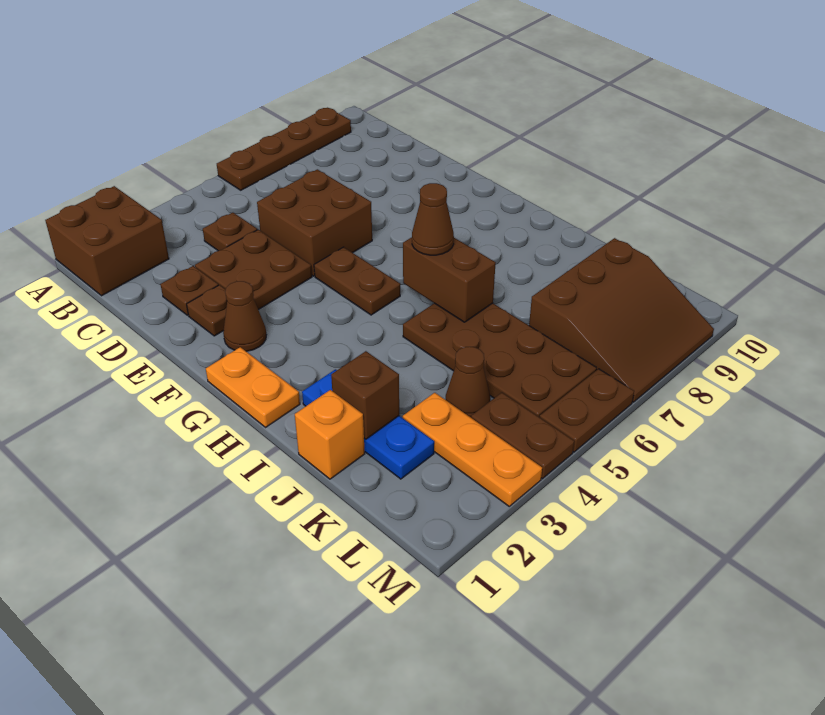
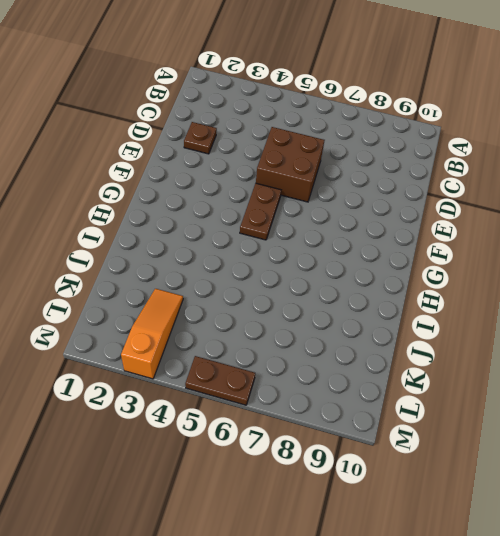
orange 1x3 slope [121,289,183,379] -> orange 1x3 plate [403,393,542,506]
none -> brown 2x2 brick [45,186,169,296]
none -> brown 1x4 plate [217,108,351,190]
none -> brown 1x1 plate [203,213,257,251]

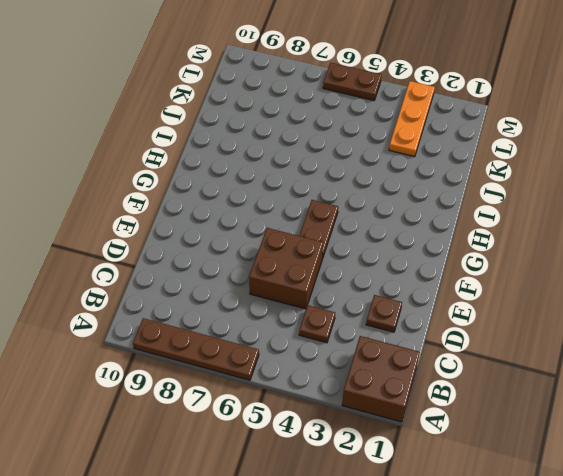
none -> brown 2x2 plate [195,230,312,310]
none -> brown 1x1 plate [187,285,227,336]
none -> brown 1x1 cone [223,281,266,351]

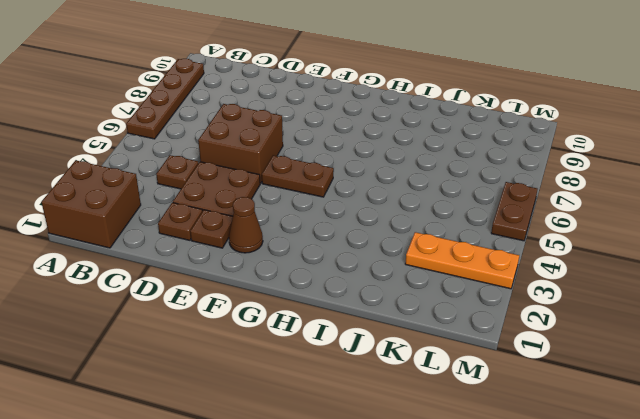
none -> orange 1x2 plate [206,347,300,427]
none -> blue 1x3 plate [302,369,434,479]
none -> brown 2x4 plate [403,303,597,417]

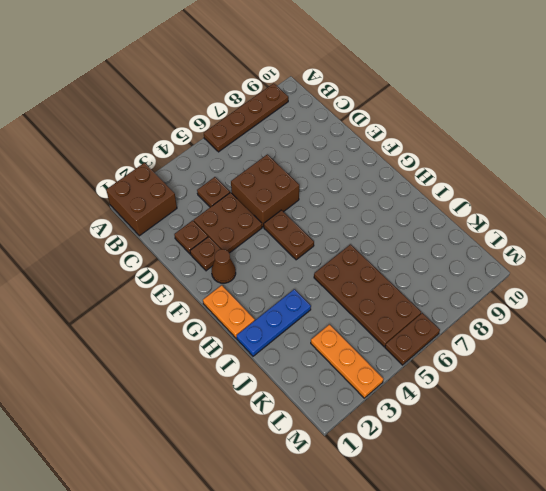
blue 1x3 plate [237,289,311,356] -> blue 1x3 plate turned to [302,369,434,479]
none -> orange 1x1 brick [295,390,365,479]
none -> brown 1x1 cone [446,347,490,417]
none -> brown 3x3 slope [529,238,714,402]

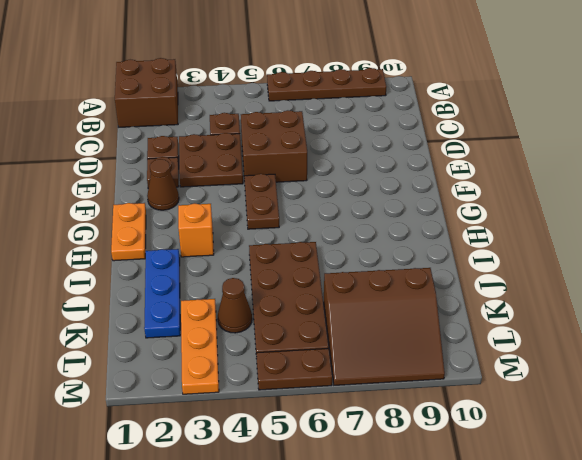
orange 1x1 brick [178,203,214,257] -> orange 1x1 brick moved to [295,390,365,479]
none -> brown 1x2 plate [471,393,574,479]
none -> brown 1x2 brick [403,237,496,322]
none -> brown 1x1 brick [331,351,399,439]

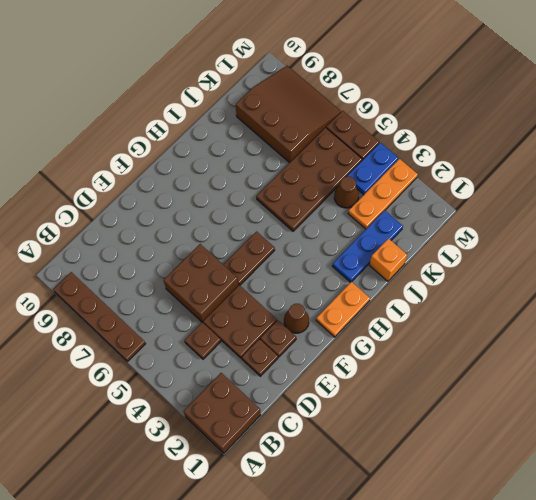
blue 1x2 plate [347,143,398,195] -> brown 1x2 plate [471,393,574,479]
none -> brown 1x2 brick [403,237,496,322]
none -> brown 1x1 brick [331,351,399,439]
none -> brown 1x1 cone [412,183,454,255]

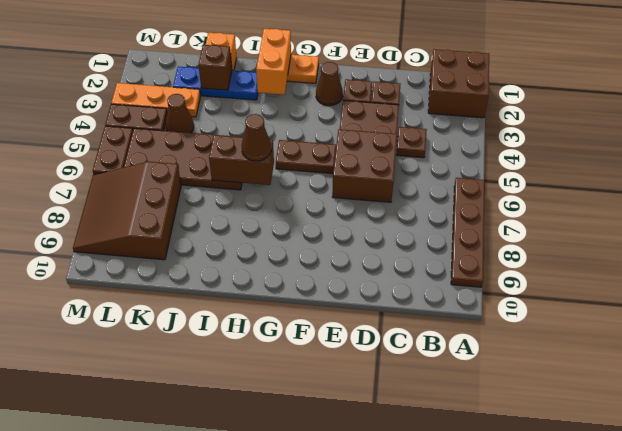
orange 1x2 brick [256,29,291,95] -> none

